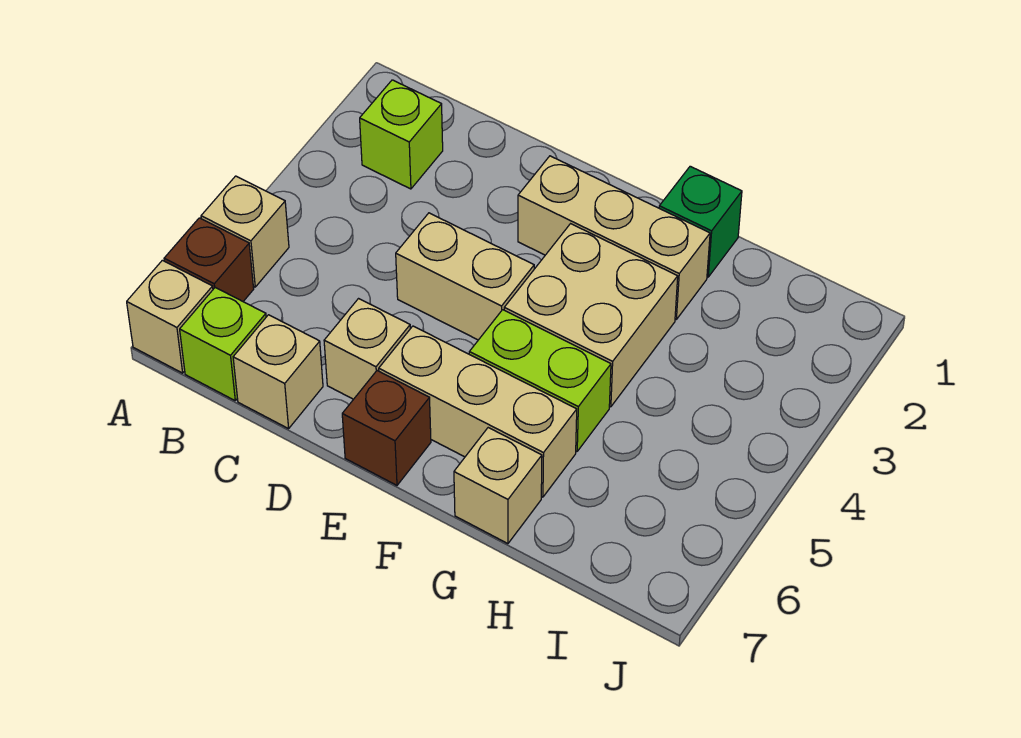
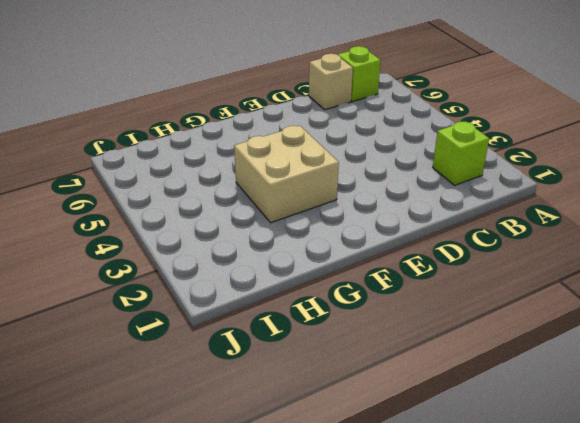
none -> tan 1x1 brick [201,176,289,287]
none -> brown 1x1 brick [164,218,254,301]
none -> tan 1x1 brick [127,260,213,373]

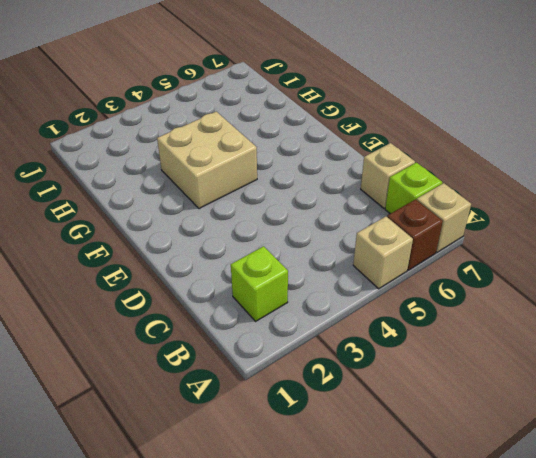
none -> tan 1x2 brick [396,213,534,340]
none -> tan 1x1 brick [324,299,410,399]
none -> tan 1x3 brick [518,156,710,319]

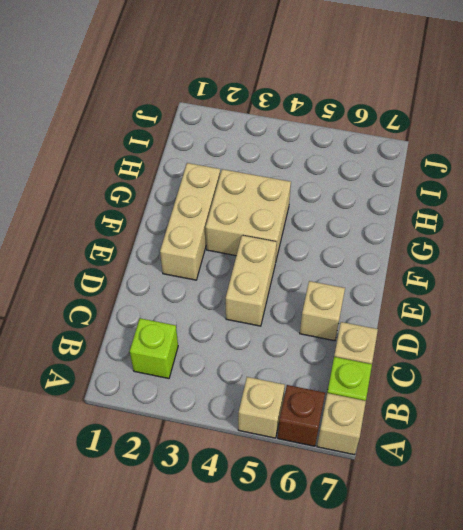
none -> tan 1x3 brick [379,326,577,497]
none -> brown 1x1 brick [342,371,431,485]
none -> lime 1x2 brick [469,310,611,451]

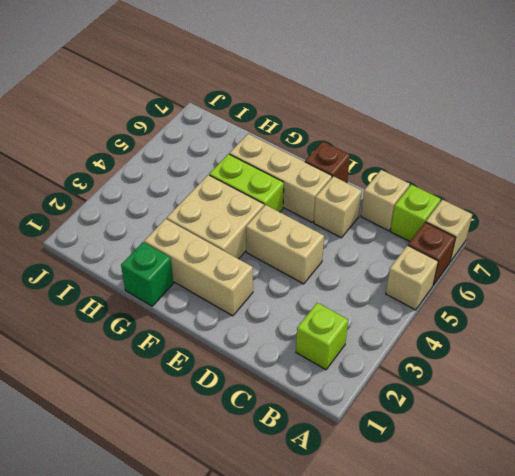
none -> tan 1x1 brick [454,428,542,544]

